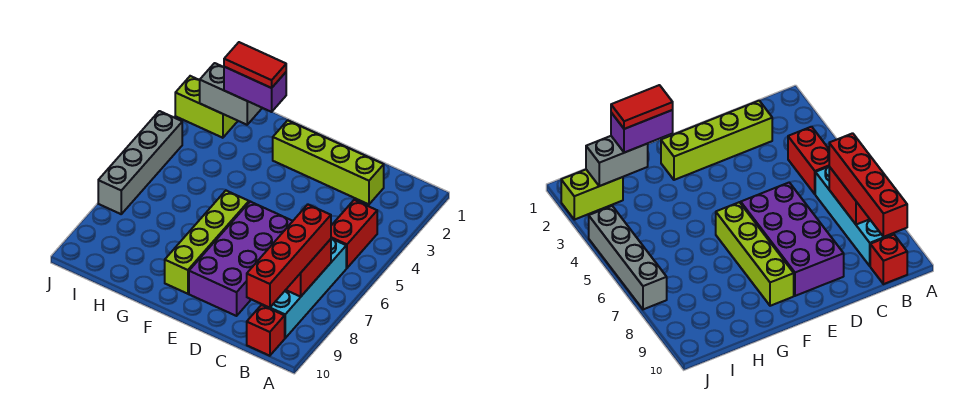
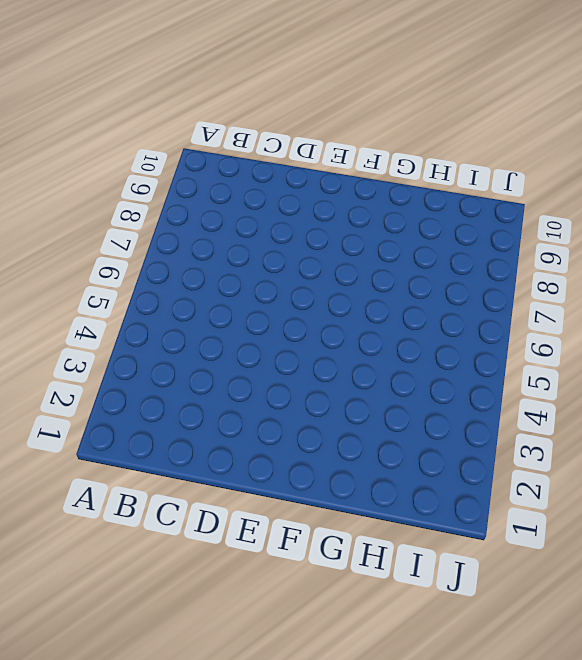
none -> red 1x2 brick [331,200,377,268]
none -> cyan 1x4 brick [262,239,346,338]
none -> red 1x1 brick [247,305,285,356]

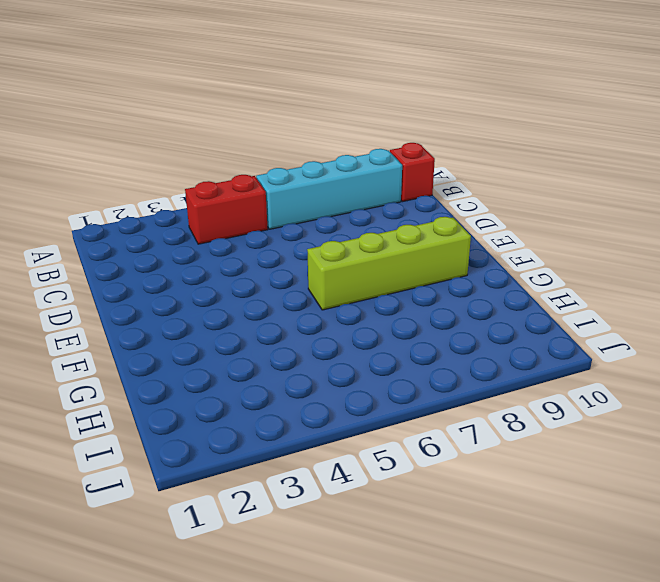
none -> lime 1x4 brick [273,120,384,204]
none -> purple 2x4 brick [189,201,293,316]
none -> lime 1x2 brick [175,76,237,138]

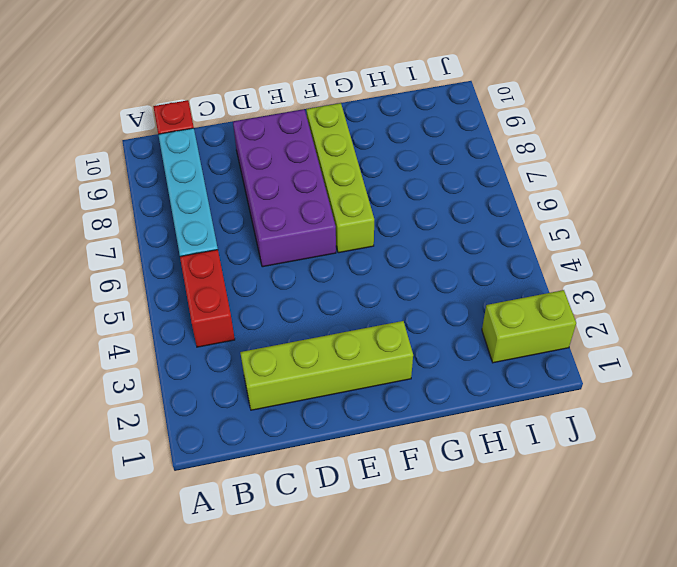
none -> grey 1x4 brick [98,111,182,214]
none -> red 1x2 brick [286,239,331,297]
none -> grey 1x2 brick [200,63,262,125]

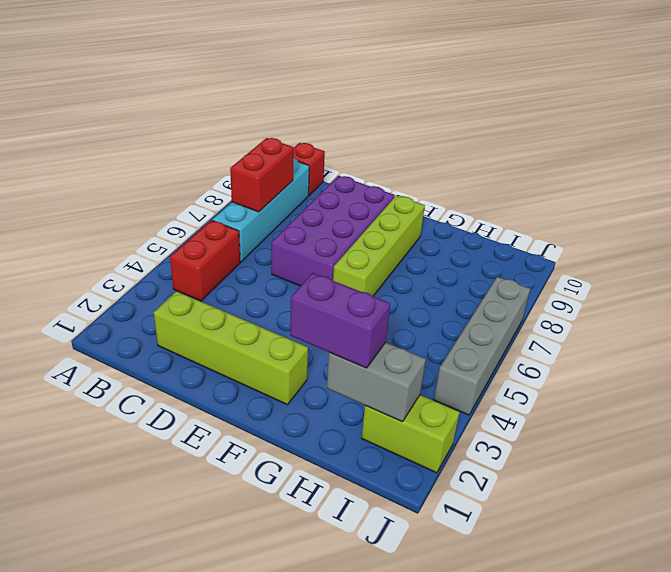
none -> red 1x4 brick [247,205,331,308]
none -> red 1x2 tile [224,42,286,88]

